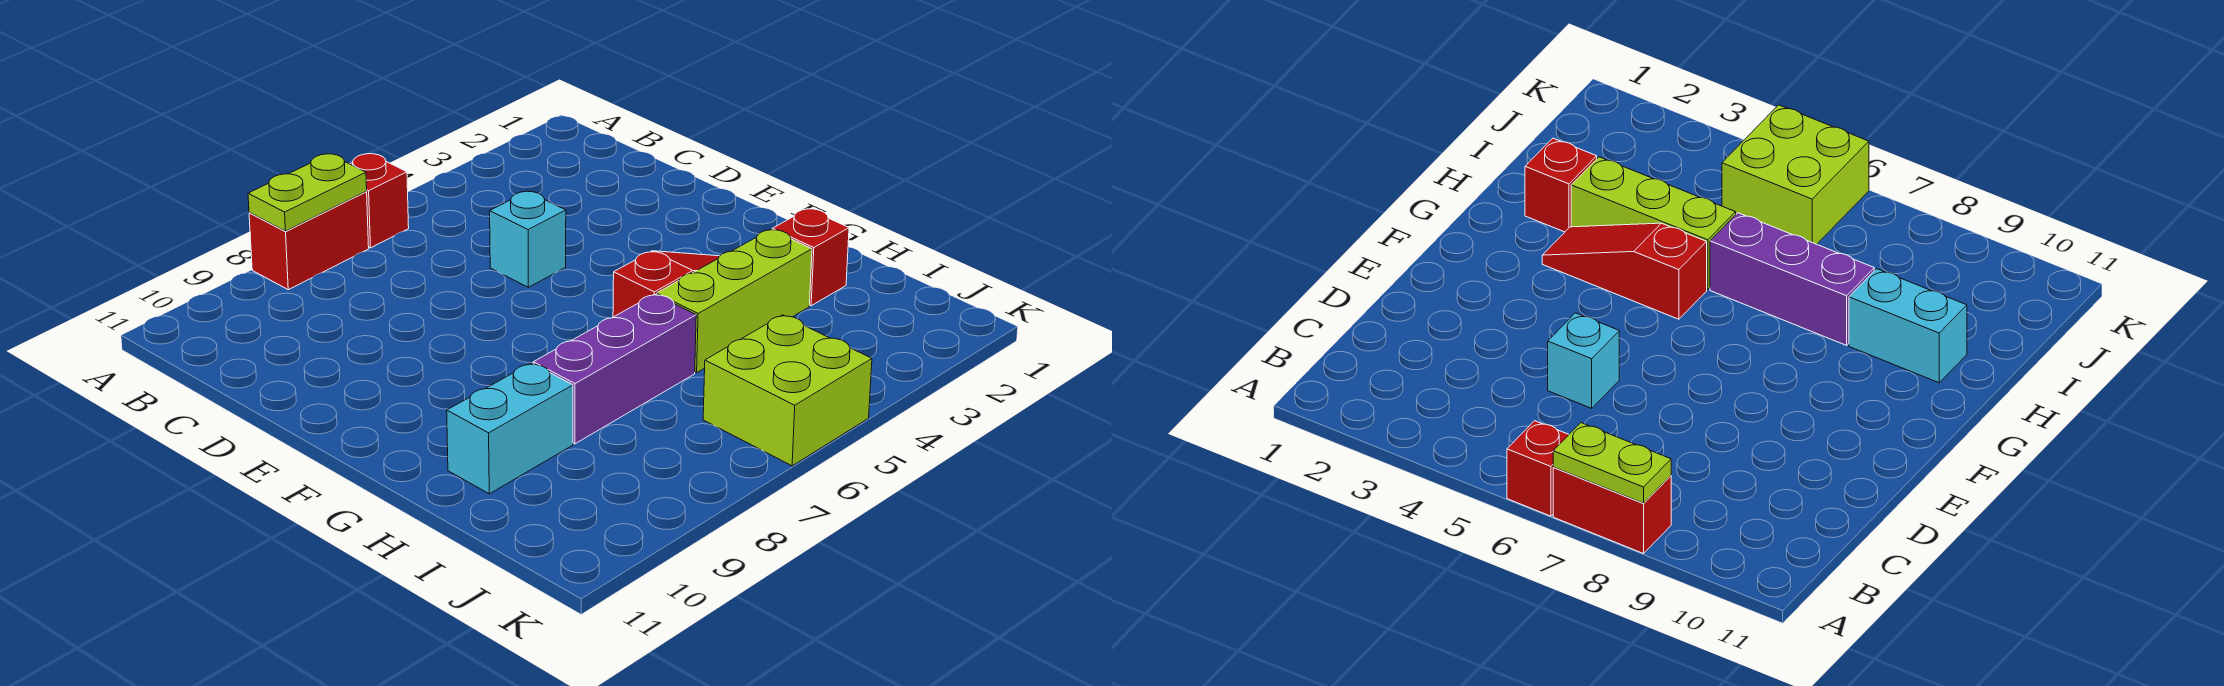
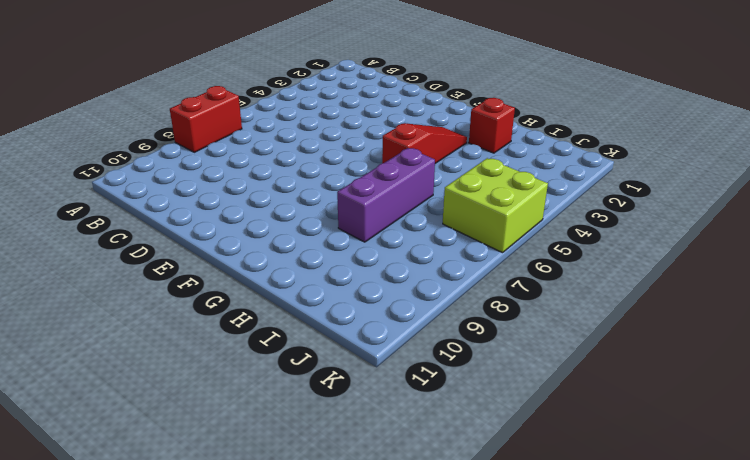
none -> red 1x1 brick [351,154,409,248]
none -> cyan 1x1 brick [490,191,566,287]

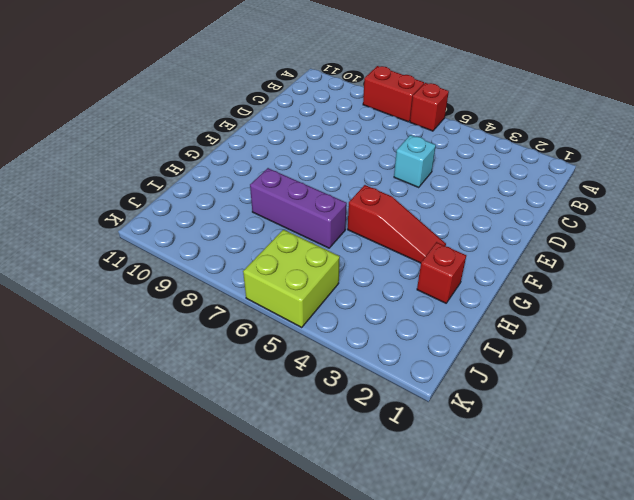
none -> lime 1x3 brick [656,230,812,373]
none -> cyan 1x2 brick [447,363,573,494]

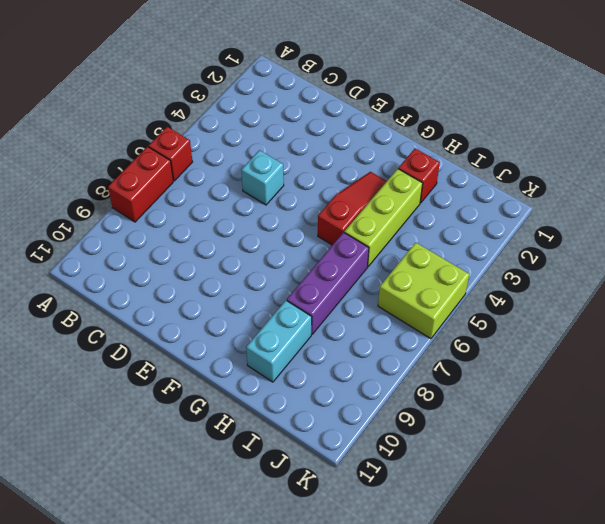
none -> lime 1x2 plate [248,154,367,231]

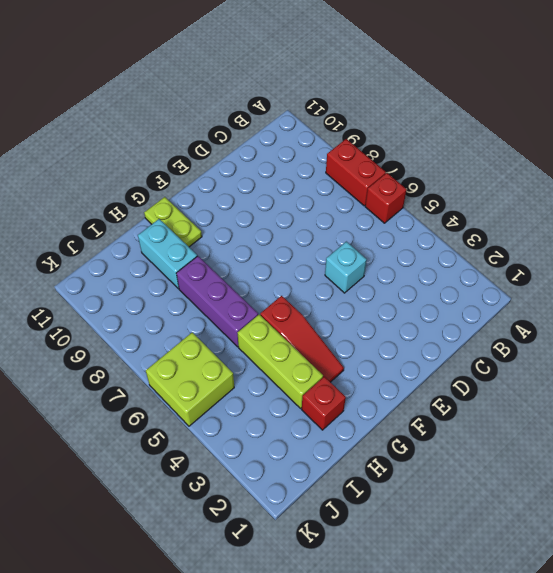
lime 1x2 plate [144,197,202,247] -> lime 1x2 plate moved to [248,154,367,231]

